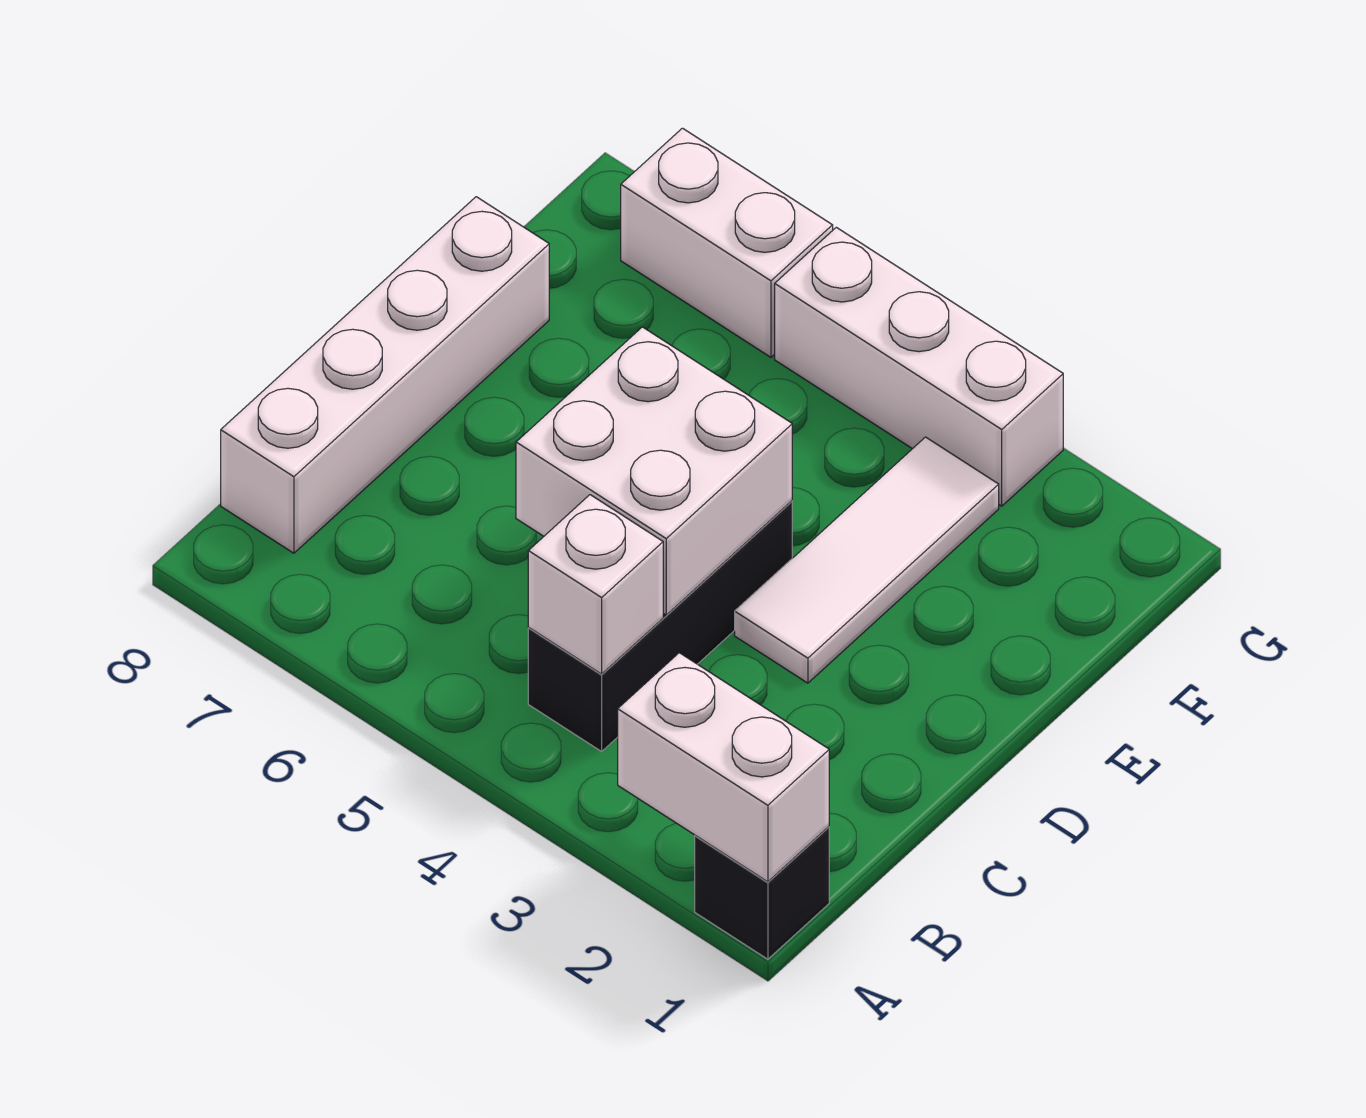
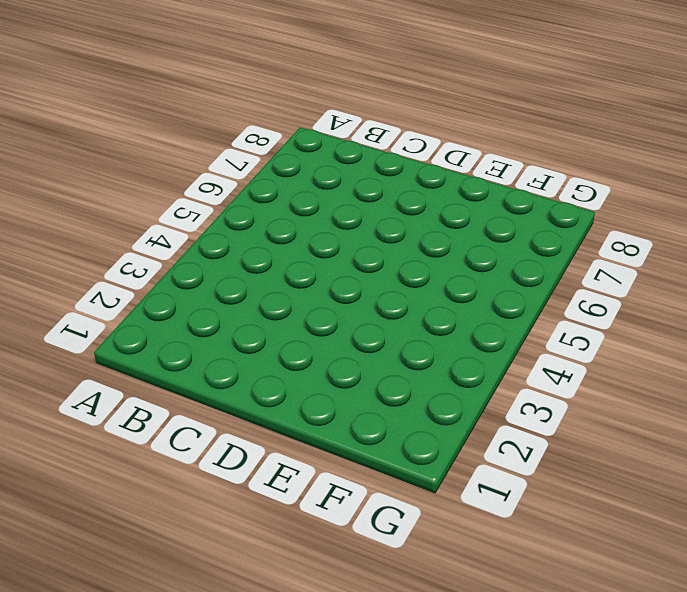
none -> black 1x1 brick [695,827,829,959]
none -> black 1x3 brick [528,501,792,751]

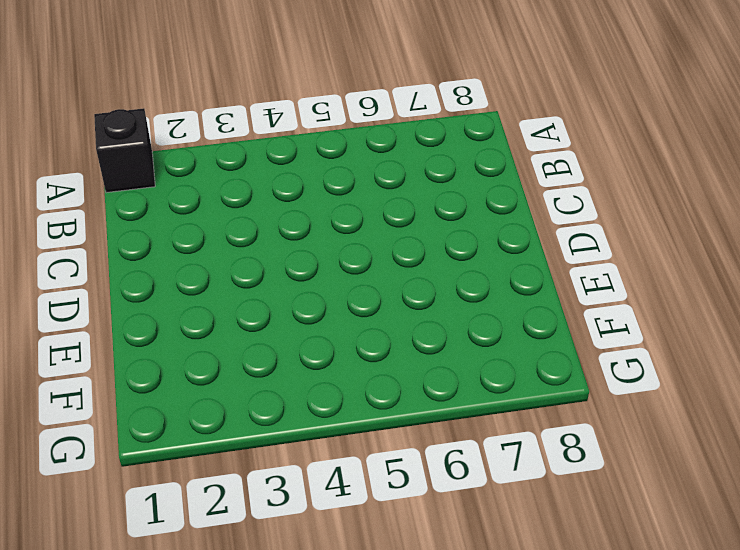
none -> black 1x3 brick [528,501,792,751]
none -> white 1x4 brick [221,197,549,553]

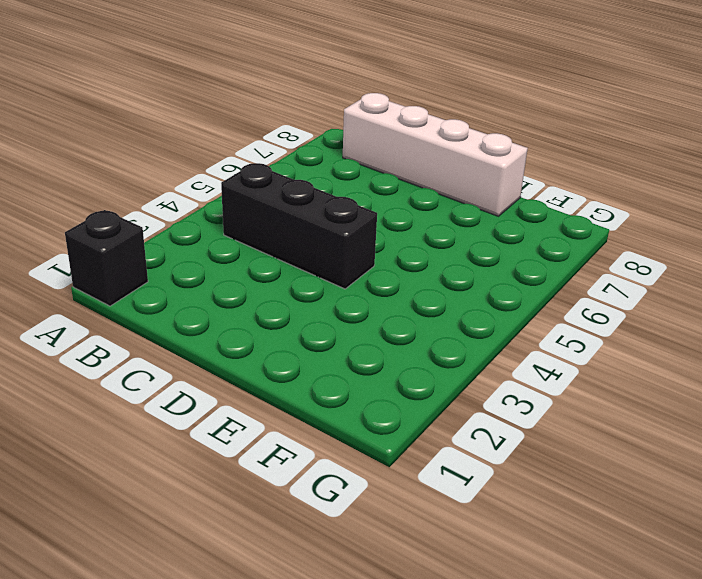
none -> white 1x3 tile [735,437,999,683]
none -> white 1x3 brick [775,227,1063,506]

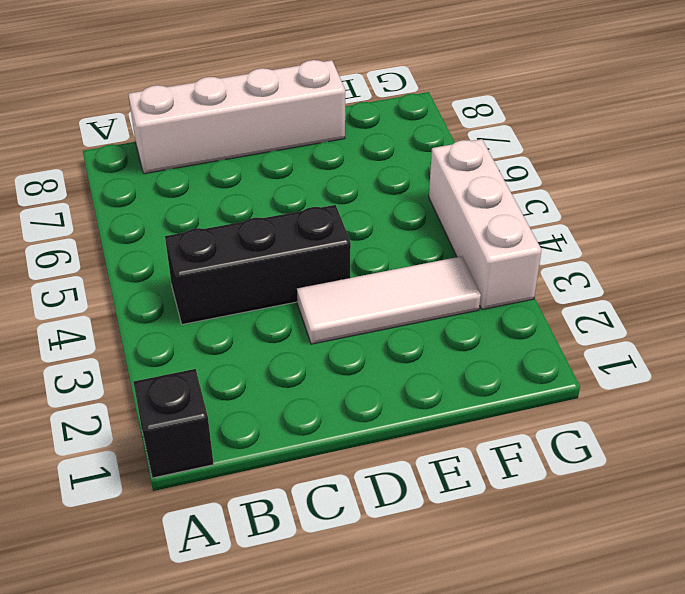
none -> white 1x2 brick [621,128,833,357]
none -> white 1x2 brick [618,653,829,882]

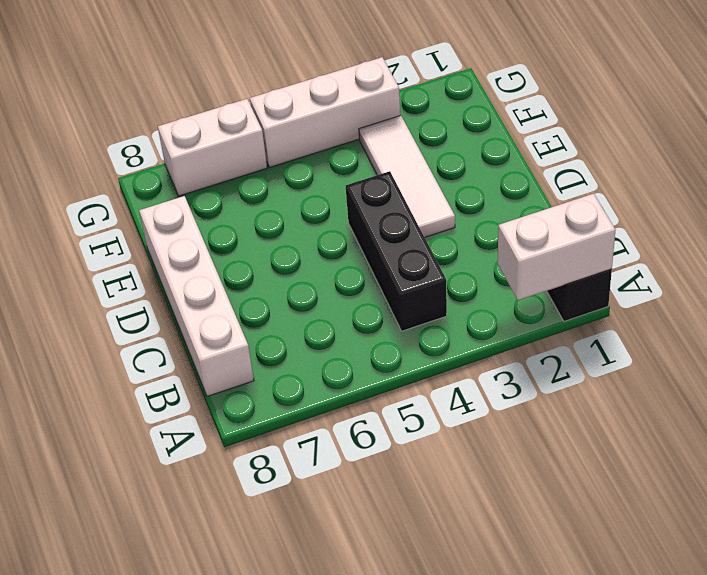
none -> white 1x1 brick [528,495,663,674]
none -> white 2x2 brick [516,327,792,615]

